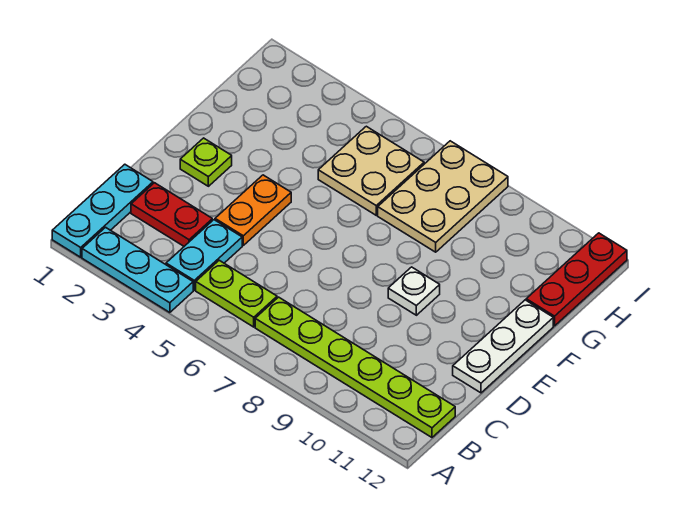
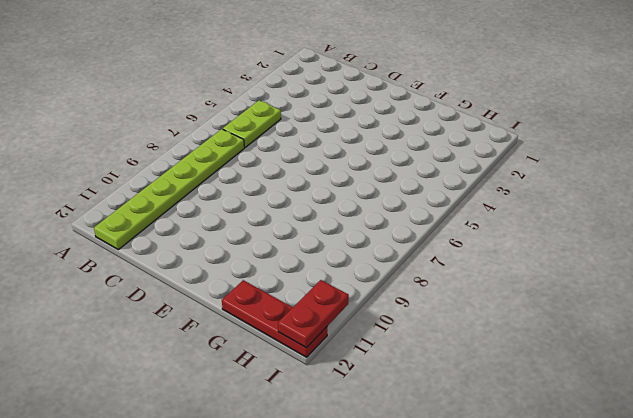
red 1x2 plate [278,280,349,348] -> red 1x2 plate moved to [131,183,212,246]
none -> cyan 1x3 plate [52,164,153,257]
none -> cyan 1x3 plate [82,227,193,313]
none -> cyan 1x2 plate [166,220,242,290]

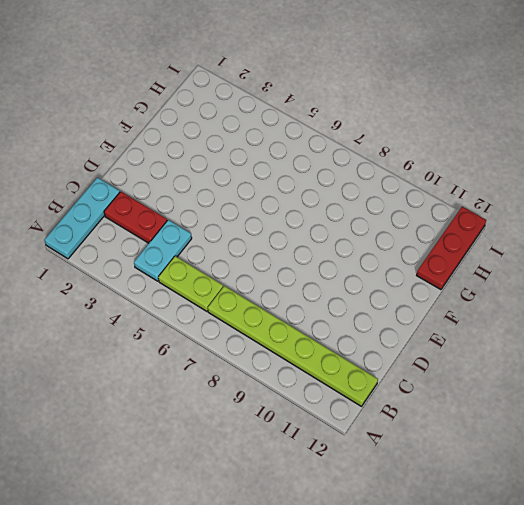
none -> cyan 1x3 plate [82,227,193,313]
none -> orange 1x2 plate [215,175,291,245]
none -> white 1x3 plate [453,300,553,393]

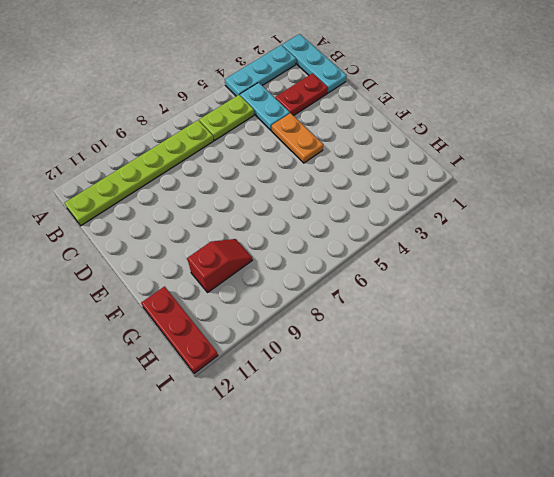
red 1x2 slope [187,239,253,292] -> none
none -> white 1x3 plate [453,300,553,393]
none -> lime 1x1 plate [180,138,232,186]
none -> white 1x1 plate [388,267,440,315]

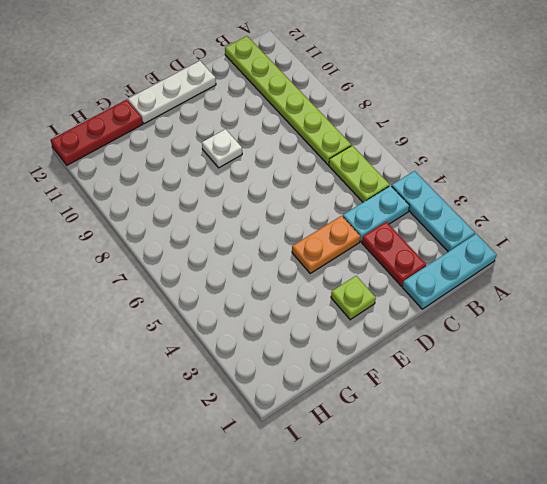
none -> tan 2x2 plate [318,126,424,215]
none -> tan 2x3 plate [378,141,508,252]

